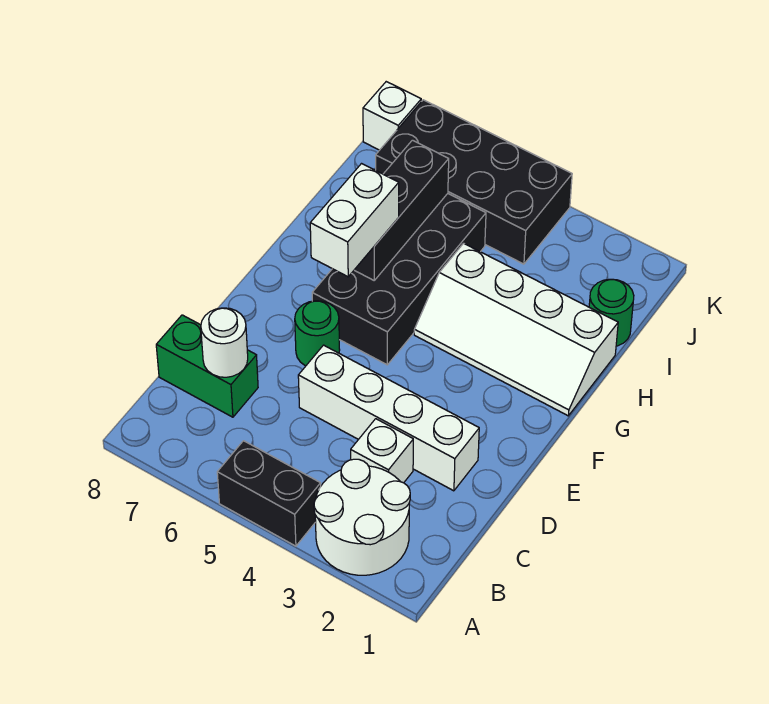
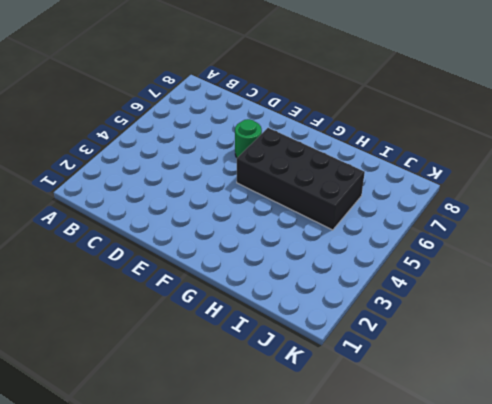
none -> white 2x2 round brick [314,459,410,575]
none -> black 1x2 brick [217,441,321,546]
none -> white 1x1 brick [351,419,413,483]

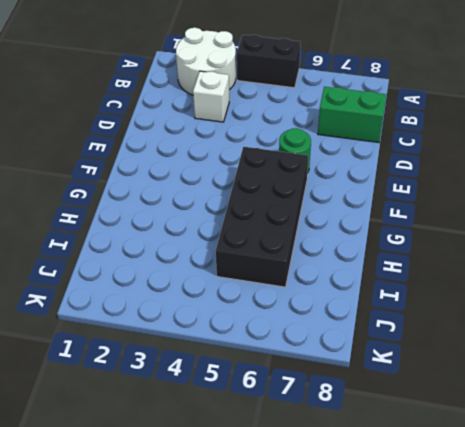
none -> white 1x4 brick [298,345,479,491]
none -> white 2x4 slope [414,243,618,416]
none -> green 1x1 round brick [589,279,634,346]

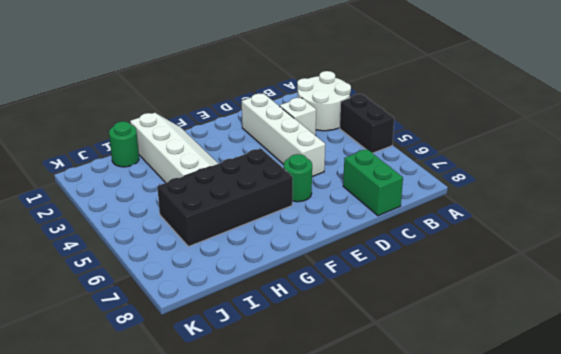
none -> black 2x4 brick [376,100,572,264]
none -> white 1x1 brick [363,82,421,150]
none -> white 1x1 round brick [201,308,248,377]

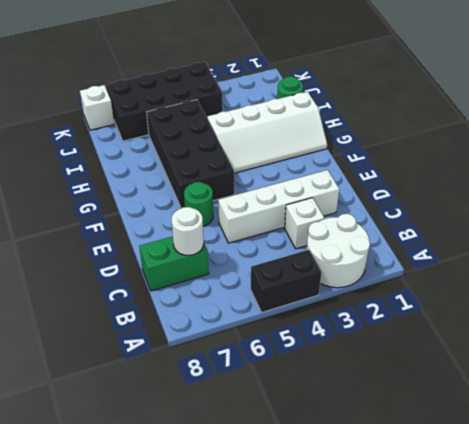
none -> black 1x3 brick [355,140,449,280]
none -> white 1x2 brick [310,164,399,277]

